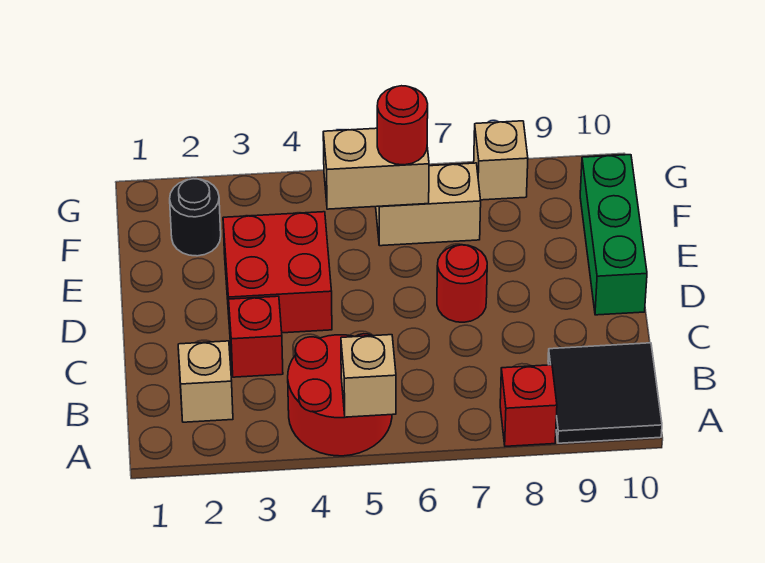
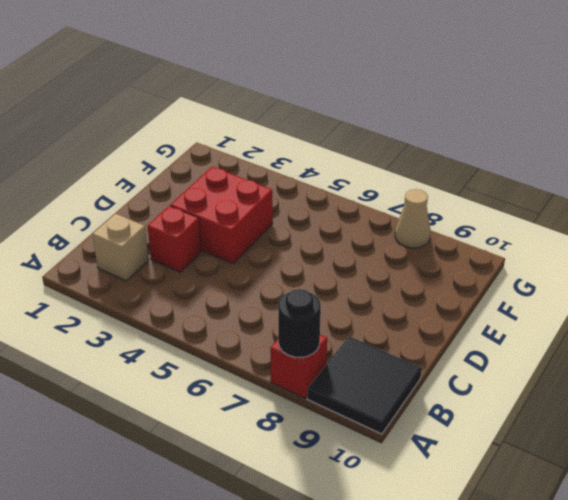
black 1x1 round brick [278,289,321,358] -> black 1x1 round brick moved to [170,179,221,256]
tan 1x1 cone [395,189,431,248] -> tan 1x1 brick [474,121,528,200]
none -> red 2x2 round brick [288,334,392,456]
none -> red 1x1 round brick [437,245,487,322]
none -> green 1x3 brick [580,155,647,315]

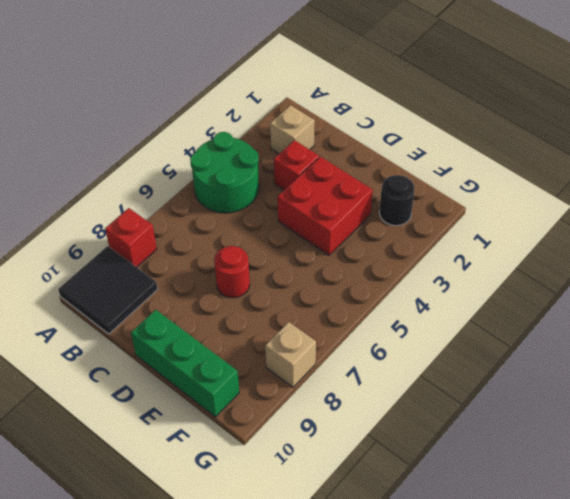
green 2x2 round brick [190,132,259,213] -> red 2x2 round brick [288,334,392,456]
none -> tan 1x2 brick [376,163,481,246]
none -> tan 1x1 brick [341,335,396,417]
none -> tan 1x2 brick [323,128,429,209]

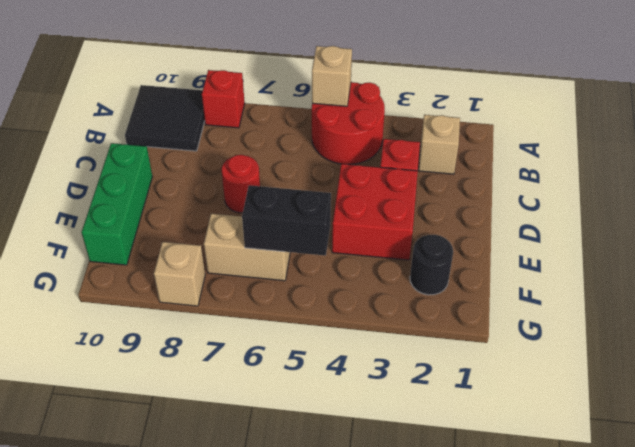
black 1x2 brick [242,185,331,256] -> tan 1x2 brick [323,128,429,209]
none -> red 1x1 round brick [377,86,428,165]

